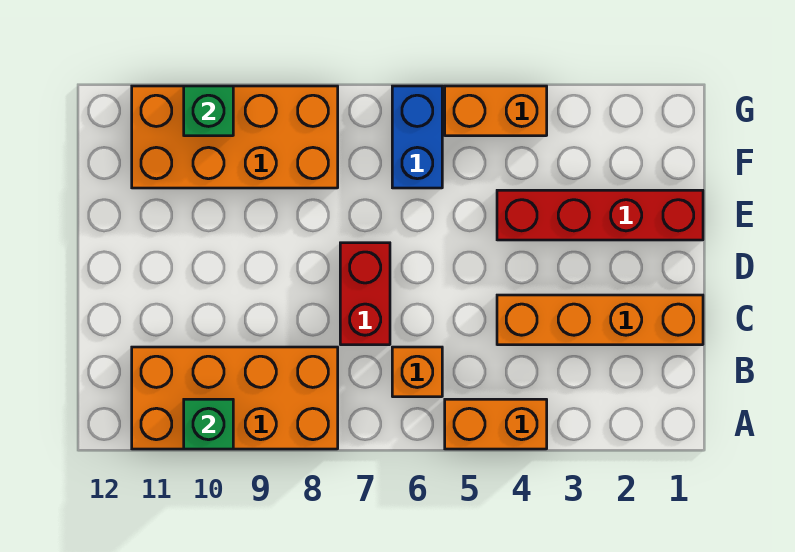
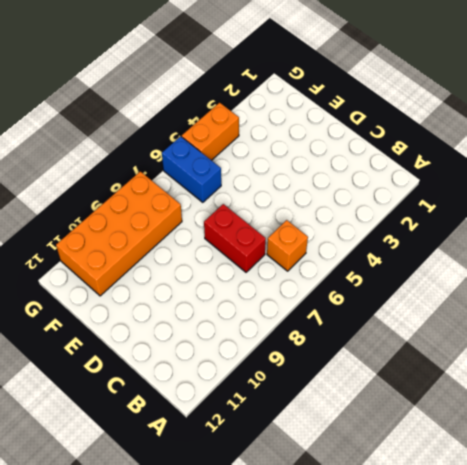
none -> orange 1x2 brick [445,399,547,449]
none -> orange 2x4 brick [132,347,338,449]

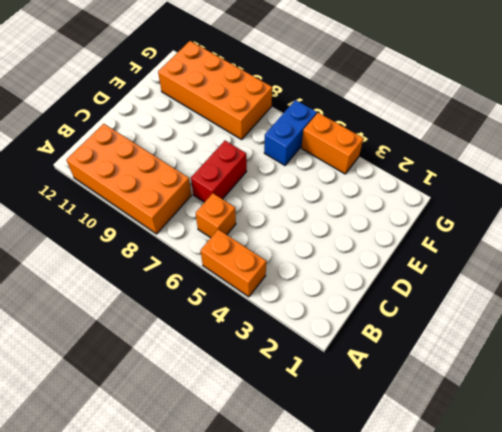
none -> orange 1x4 brick [497,295,703,345]
none -> red 1x4 brick [497,190,703,240]

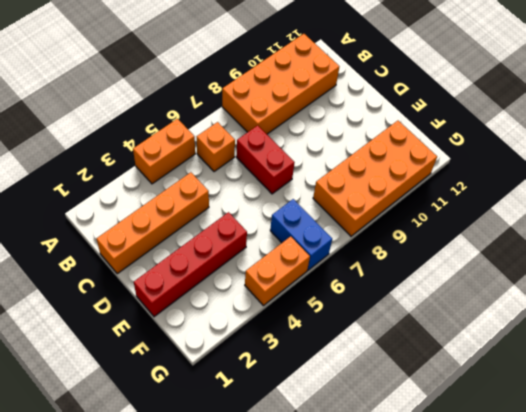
none -> green 1x1 brick [184,399,233,449]
none -> green 1x1 brick [184,86,233,136]

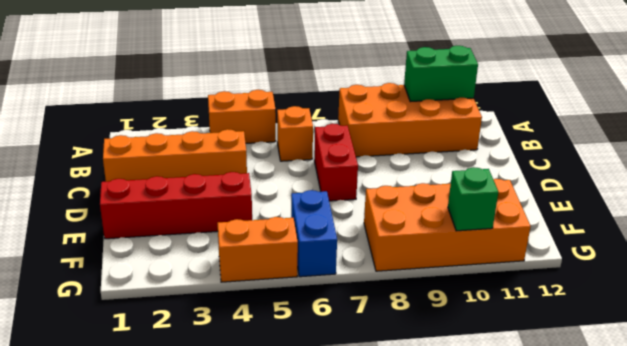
green 1x2 brick [404,46,478,102] -> green 1x1 brick [184,399,233,449]

